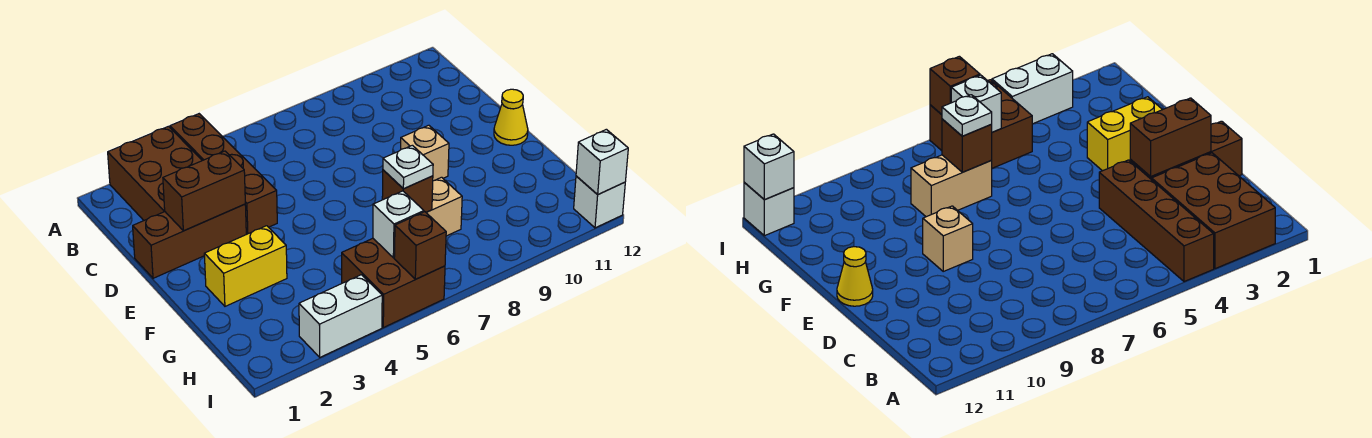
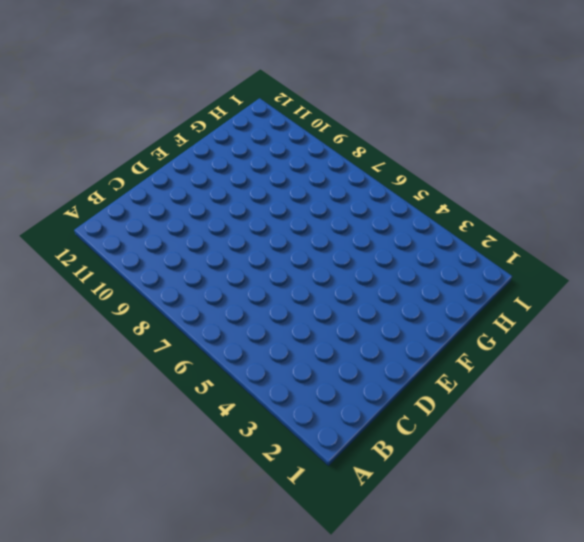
none -> brown 2x3 brick [108,126,202,220]
none -> brown 1x4 brick [170,114,277,234]
none -> brown 1x3 brick [133,204,246,278]

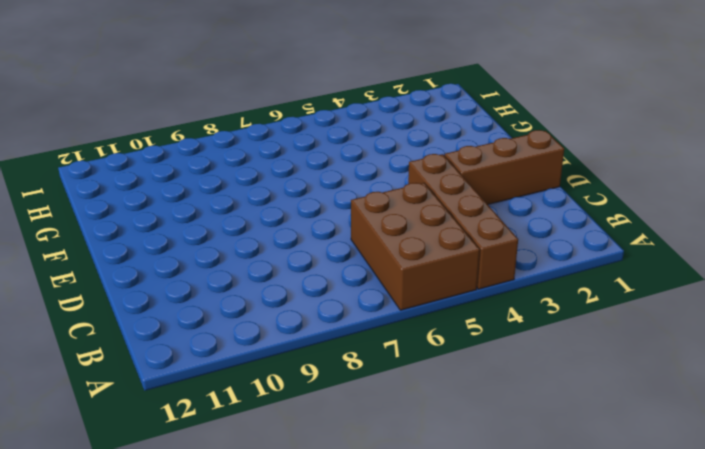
brown 2x3 brick [351,183,480,310] -> brown 2x3 brick moved to [108,126,202,220]
none -> tan 1x1 brick [401,125,449,181]
none -> yellow 1x1 cone [494,89,528,145]
none -> yellow 1x2 brick [204,226,287,306]

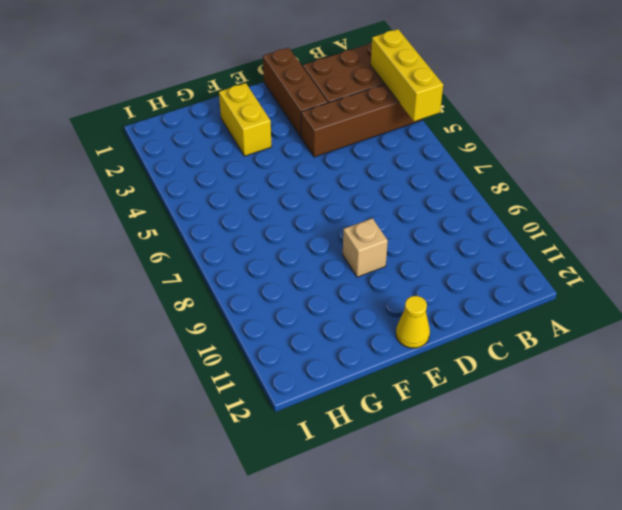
yellow 1x3 brick [371,29,443,121] -> none
none -> tan 1x2 brick [426,177,462,236]
none -> brown 2x2 brick [342,238,445,328]
none -> white 1x2 brick [299,275,382,357]

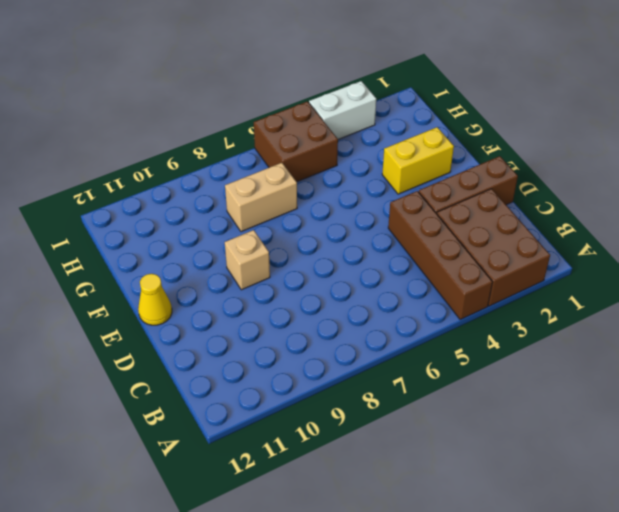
none -> white 1x1 brick [574,176,625,228]
none -> brown 1x2 brick [163,151,245,231]
none -> brown 1x1 brick [382,170,433,212]

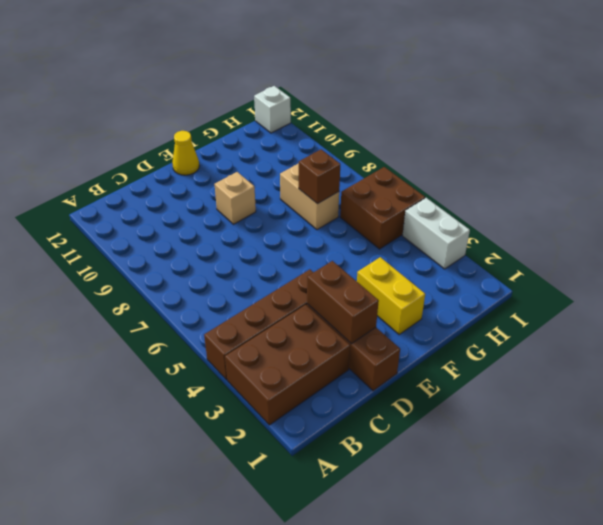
none -> white 1x1 brick [373,191,424,258]
none -> brown 1x1 brick [394,212,446,279]
none -> white 1x1 brick [576,129,628,195]

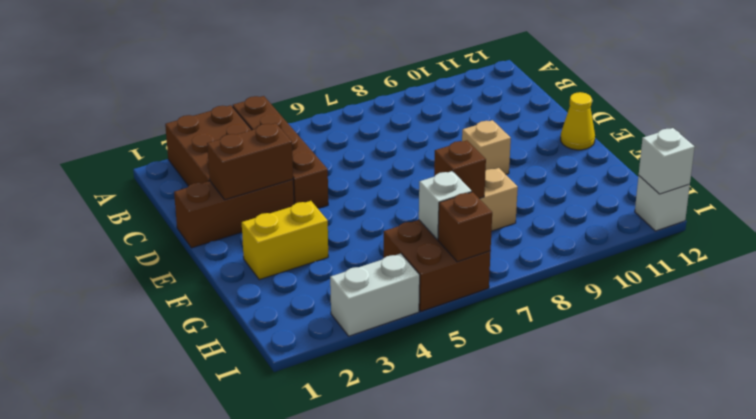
none -> white 1x1 plate [383,145,433,189]

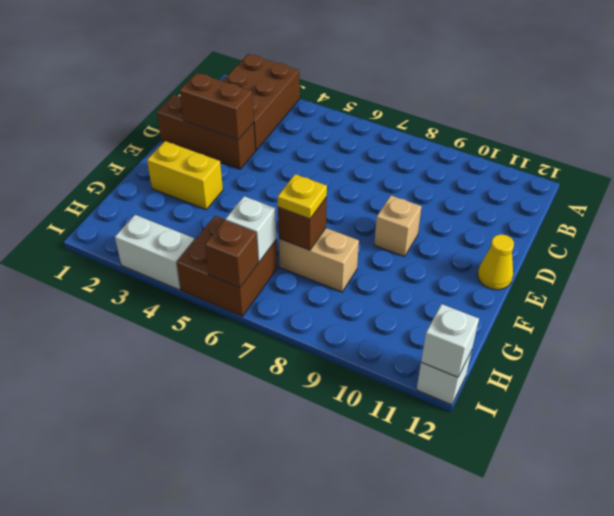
yellow 1x1 plate [277,174,327,219] -> white 1x1 plate [383,145,433,189]
none -> brown 1x4 brick [170,114,277,234]

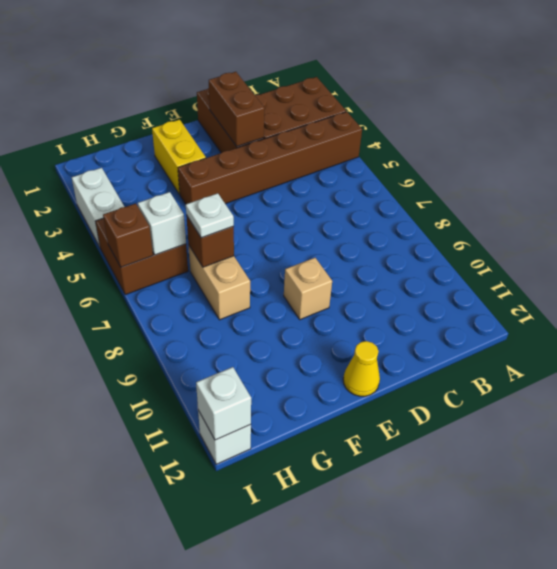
brown 1x6 brick [178,112,362,204] -> brown 1x4 brick [170,114,277,234]

